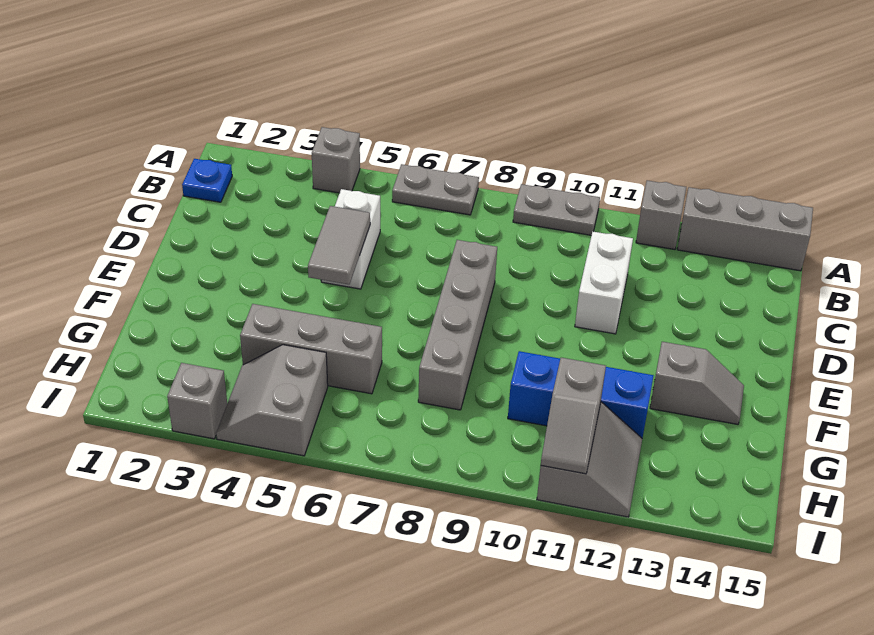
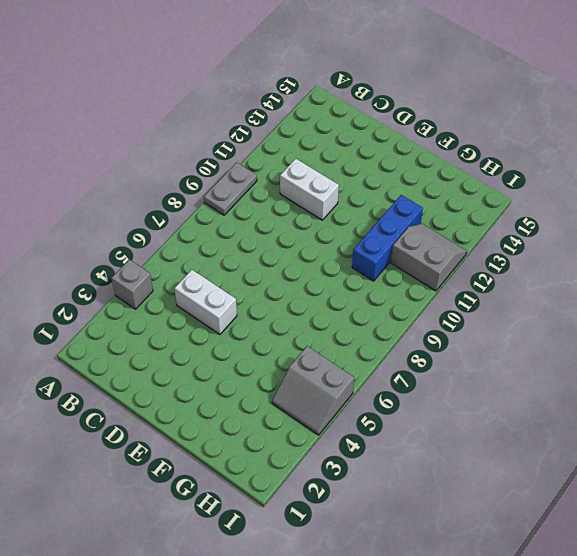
none -> grey 1x2 plate [392,164,479,215]
none -> grey 1x1 brick [636,180,686,250]
none -> grey 1x3 brick [677,187,813,271]

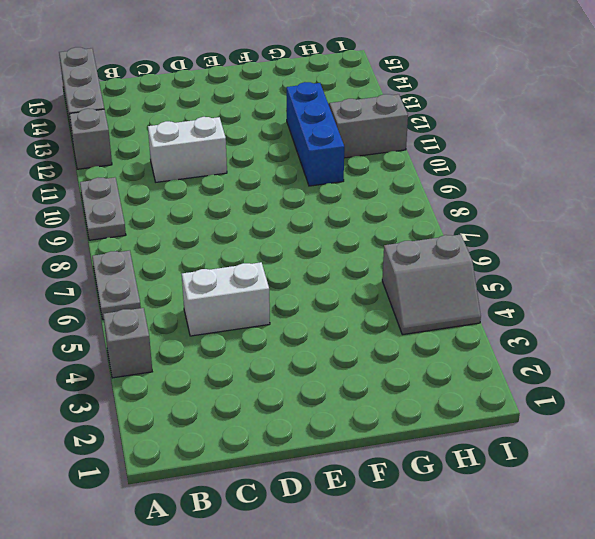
none -> blue 1x1 plate [182,159,232,202]
none -> grey 1x4 brick [418,240,497,410]
none -> grey 1x2 slope [650,342,744,424]

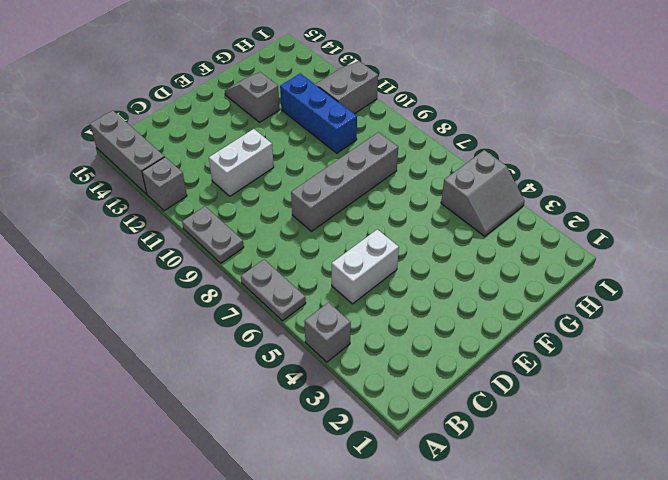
none -> blue 1x1 plate [182,159,232,202]
none -> grey 1x3 brick [240,304,382,394]
none -> grey 1x1 brick [167,363,227,439]

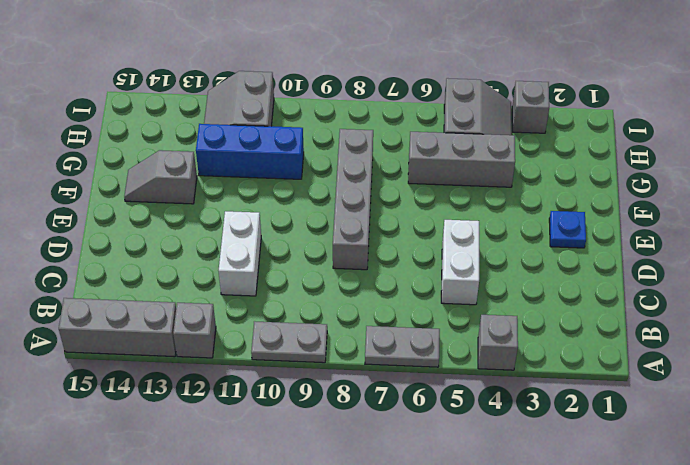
blue 1x1 plate [549,211,586,248] -> blue 1x1 plate moved to [182,159,232,202]
none -> grey 1x2 tile [308,206,370,284]
none -> grey 1x2 slope [541,358,606,474]

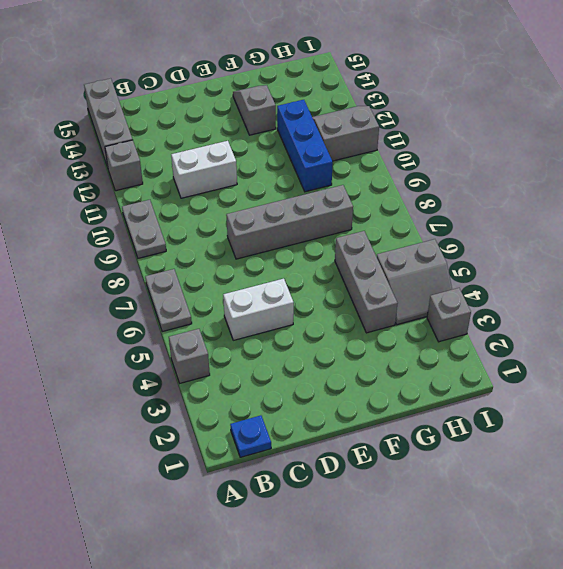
none -> grey 1x2 tile [308,206,370,284]
none -> grey 1x2 slope [541,358,606,474]

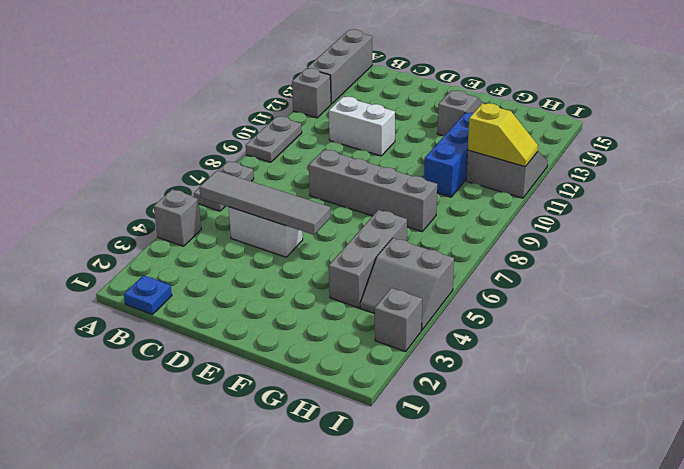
grey 1x4 tile [199,171,331,235] -> grey 1x2 tile [308,206,370,284]
yellow 1x2 slope [468,103,538,167] -> grey 1x2 slope [541,358,606,474]

